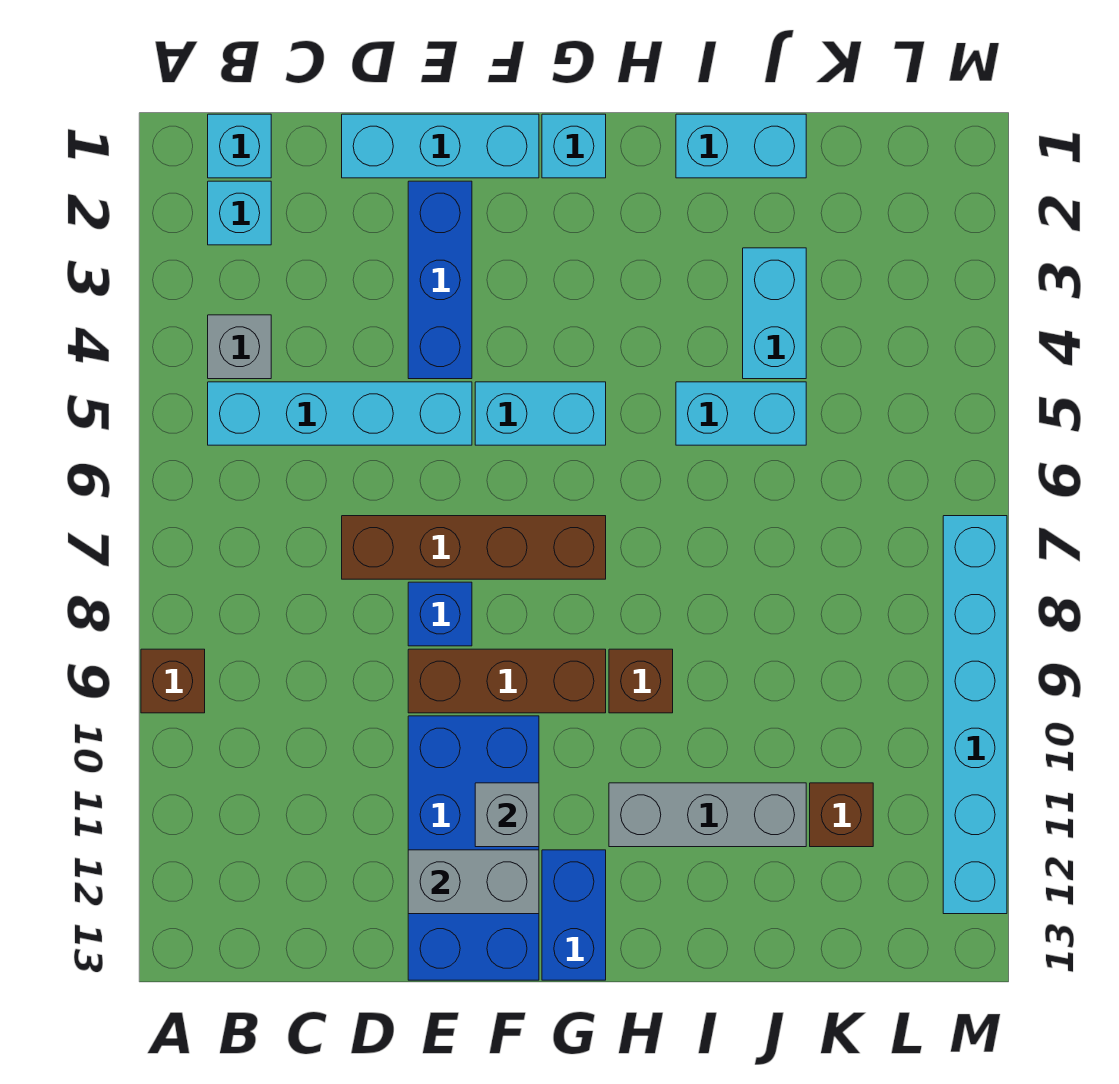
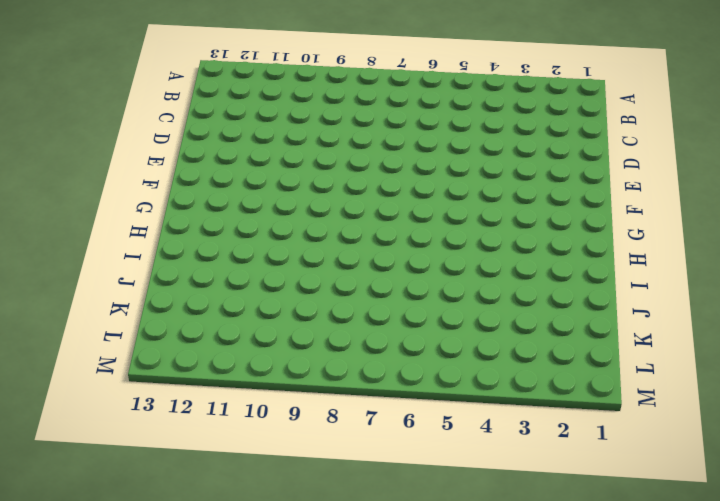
none -> brown 1x1 brick [141,649,205,713]
none -> cyan 1x1 brick [208,114,271,178]
none -> cyan 1x1 brick [208,181,271,245]

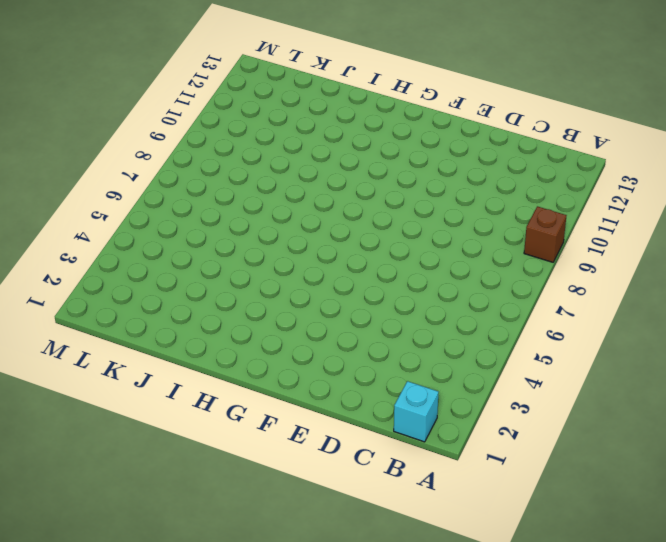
none -> cyan 1x1 brick [208,181,271,245]
none -> grey 1x1 brick [208,315,271,379]
none -> cyan 1x4 brick [208,382,472,445]

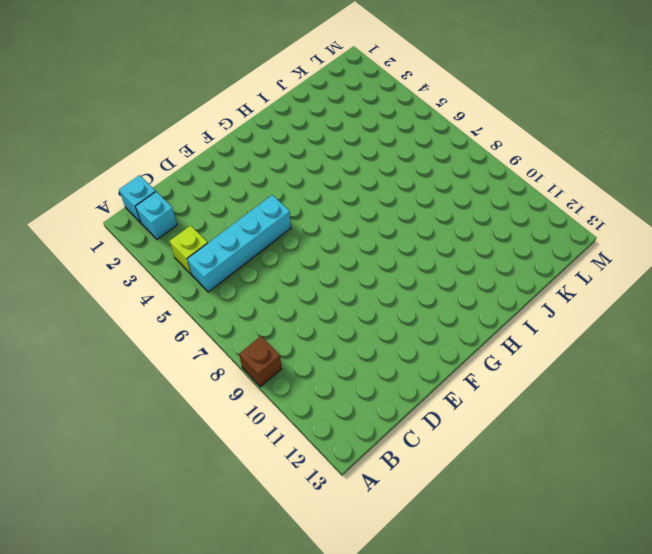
lime 1x1 brick [170,226,208,274] -> grey 1x1 brick [208,315,271,379]
none -> cyan 1x3 brick [342,114,539,178]
none -> brown 1x4 brick [342,516,606,579]
none -> blue 1x3 brick [408,181,472,379]

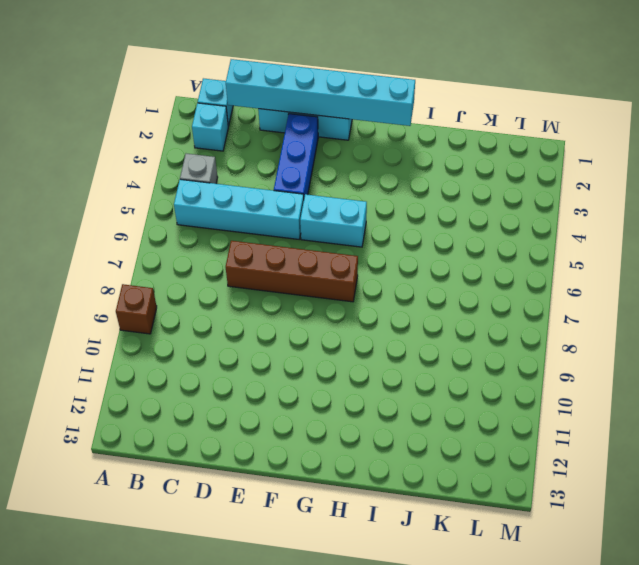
cyan 1x6 brick [226,59,415,126] -> cyan 1x6 brick turned to [943,516,1007,914]
none -> blue 1x1 brick [408,582,472,646]
none -> brown 1x3 brick [408,649,606,713]
none -> blue 2x4 brick [408,716,539,980]

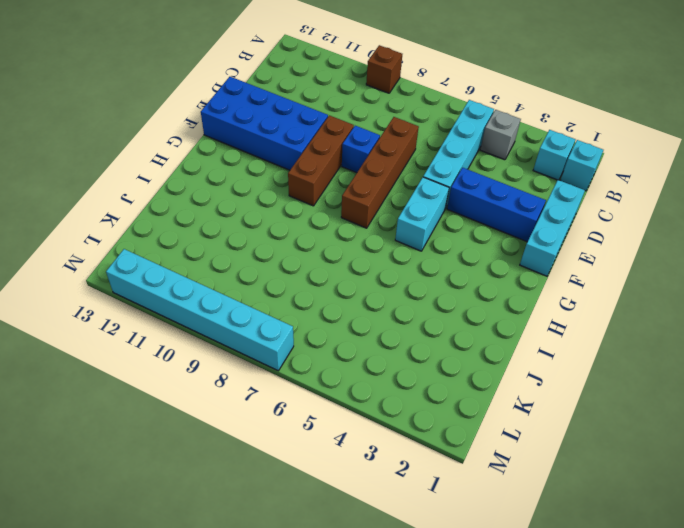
none -> cyan 1x1 brick [542,114,606,178]
none -> blue 1x2 brick [542,850,606,980]
none -> brown 1x1 brick [609,649,673,713]

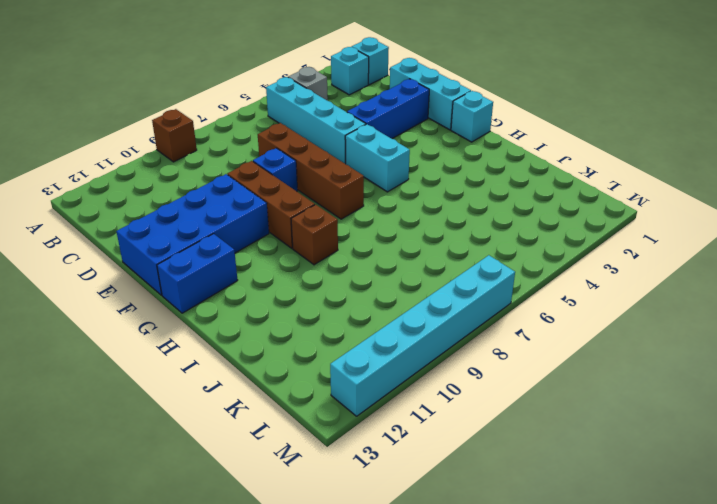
none -> grey 1x3 brick [609,783,806,847]
none -> cyan 1x2 brick [676,114,806,178]
none -> cyan 1x2 brick [676,382,806,445]

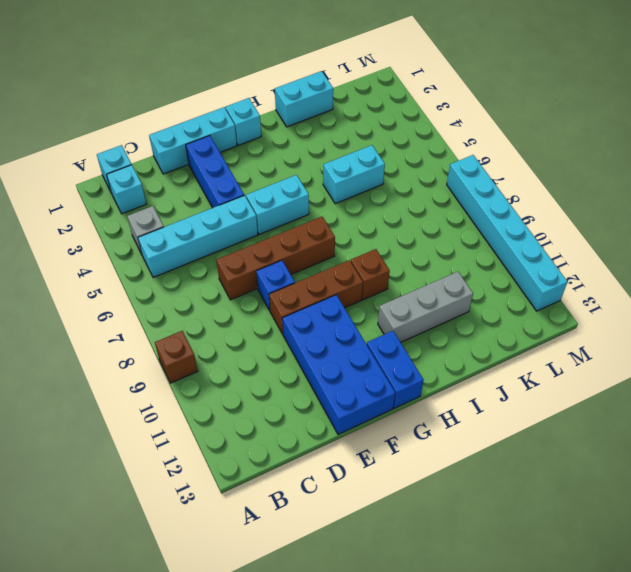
none -> cyan 1x2 brick [743,248,806,379]
none -> brown 1x1 brick [810,783,873,847]
none -> grey 1x2 brick [408,850,539,914]

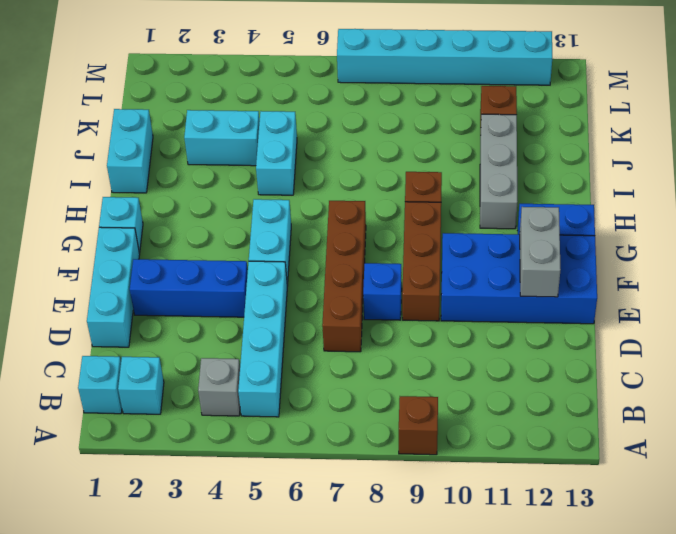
none -> grey 1x1 brick [475,783,539,847]

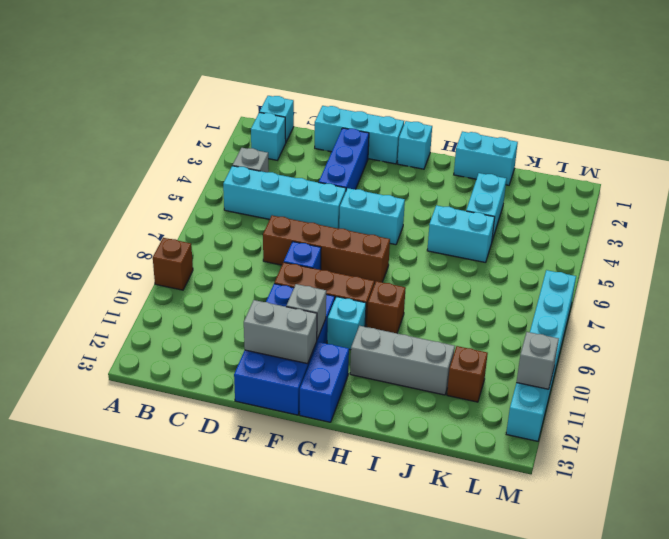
cyan 1x1 brick [327,297,366,350] -> none
grey 1x1 brick [517,332,559,389] -> none

